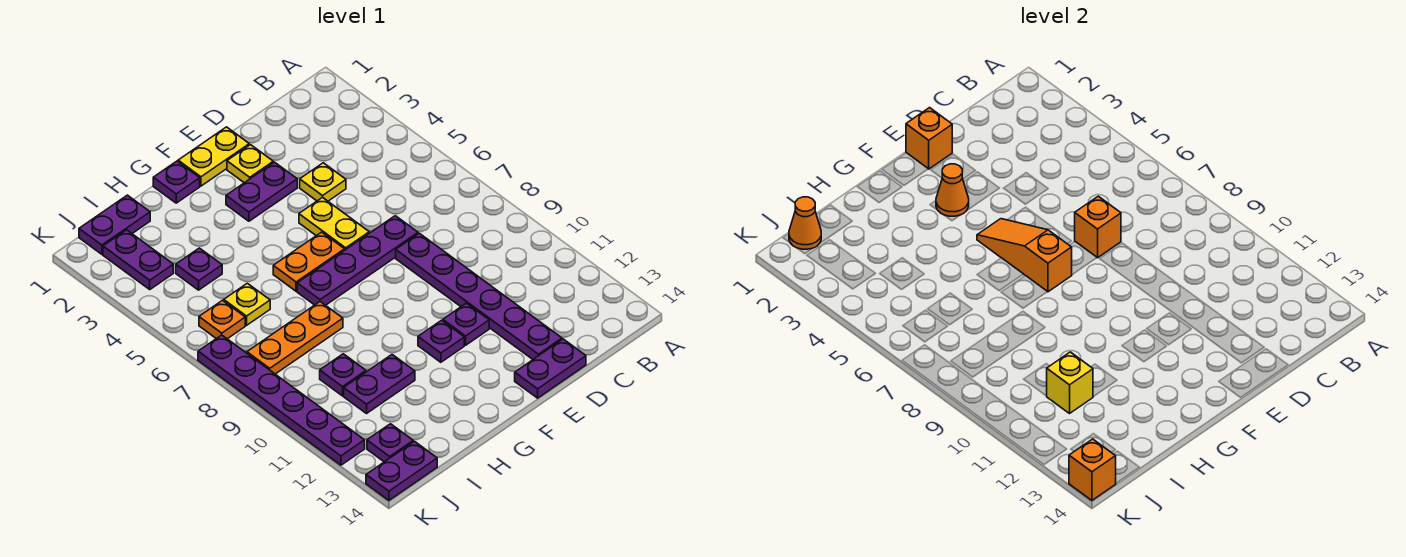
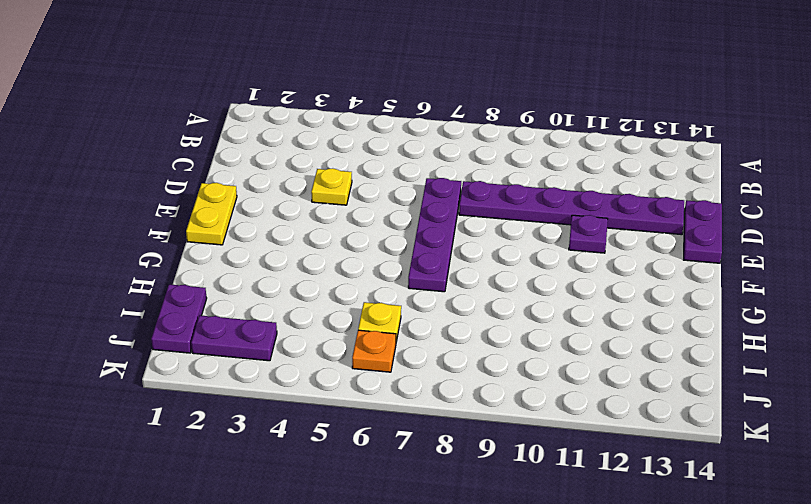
none -> yellow 1x1 plate [227,145,273,183]
none -> purple 1x2 plate [226,162,297,221]
none -> yellow 1x2 plate [299,197,369,250]
none -> orange 1x2 plate [273,232,345,291]

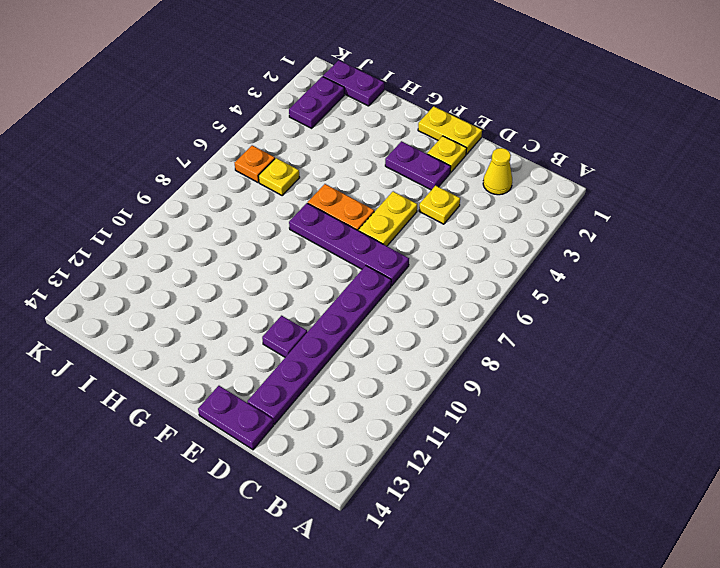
yellow 1x1 cone [483,148,512,195] -> none
none -> purple 1x1 plate [418,320,464,362]
none -> purple 1x1 plate [153,161,200,203]
none -> orange 1x3 plate [247,302,343,374]
none -> purple 1x2 plate [344,355,415,413]

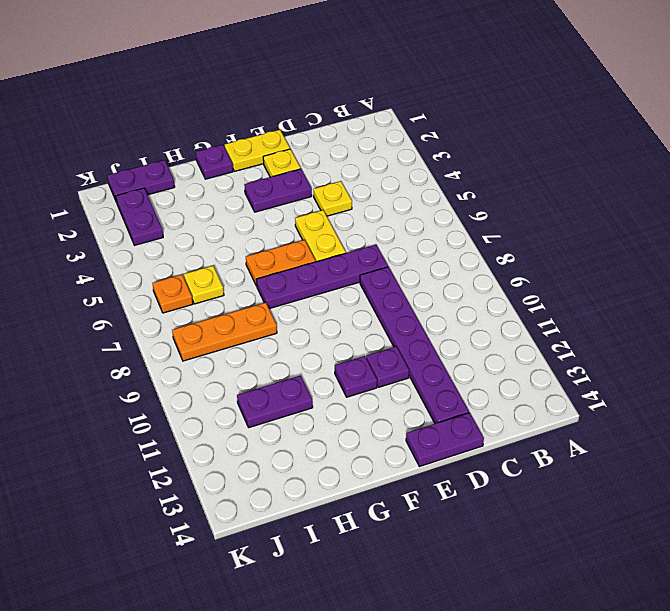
none -> purple 1x1 plate [176,248,222,290]
none -> purple 1x1 plate [320,354,366,396]
none -> purple 1x1 plate [367,424,413,462]
none -> purple 1x2 plate [366,441,437,500]

